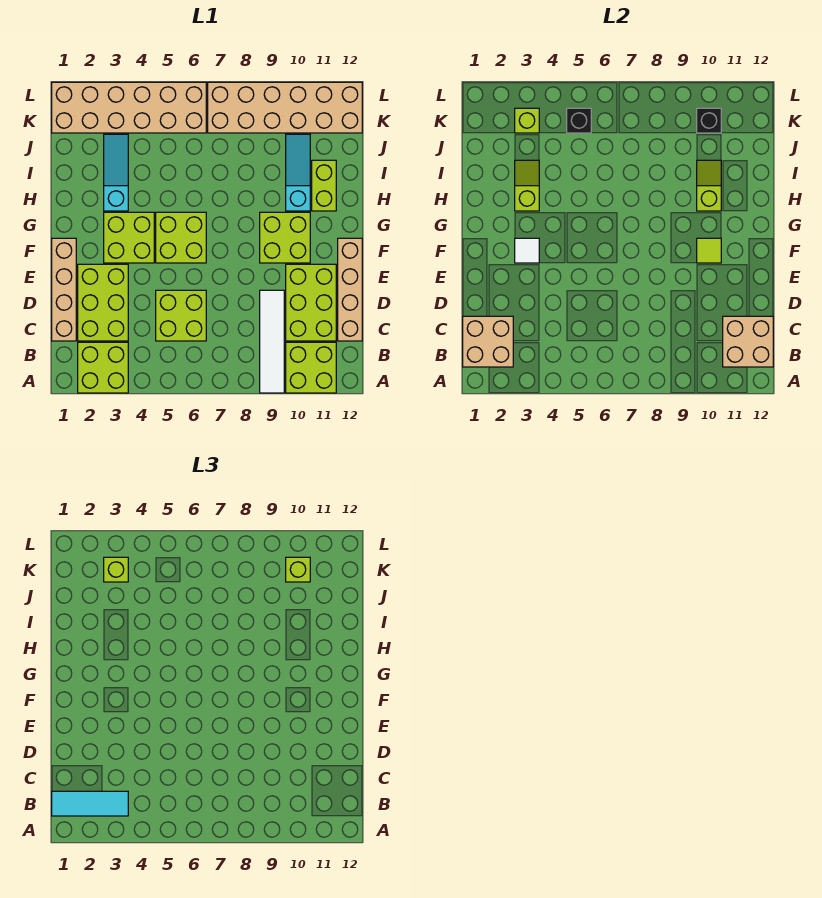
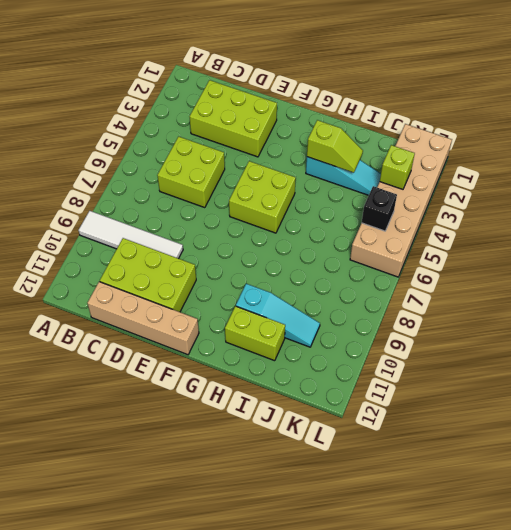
none -> lime 2x2 brick [78,342,128,393]
none -> lime 2x2 brick [286,342,336,393]
none -> tan 1x4 brick [52,238,76,341]

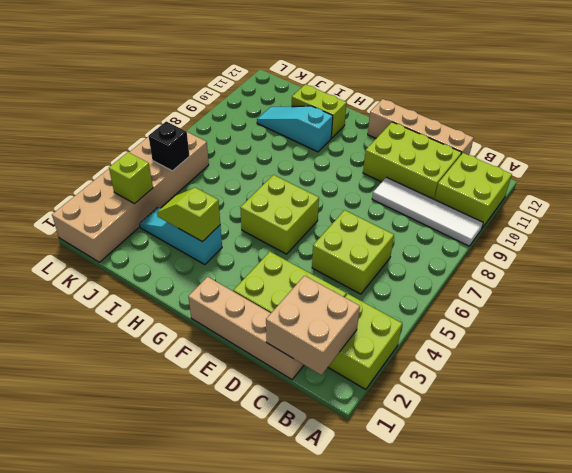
none -> lime 2x2 brick [104,212,154,263]
none -> lime 2x2 brick [260,212,310,263]
none -> tan 2x6 brick [208,82,362,133]

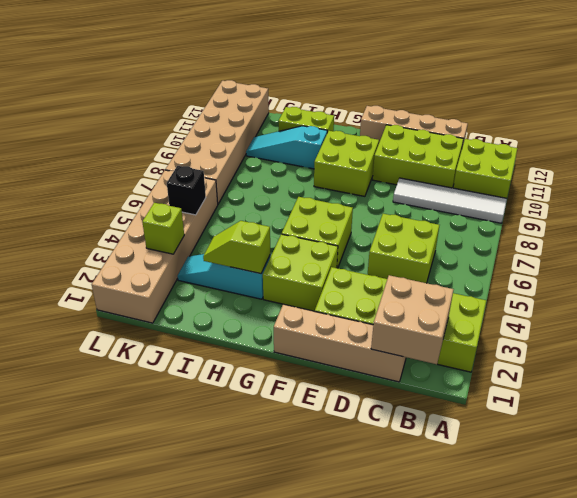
none -> tan 2x2 brick [723,316,773,367]
none -> white 1x1 tile [515,238,539,263]
none -> lime 1x1 tile [697,238,721,263]

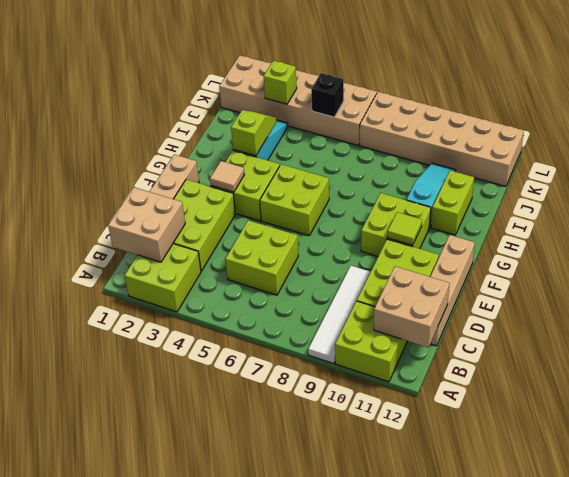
tan 1x1 tile [210,161,244,192] -> white 1x1 tile [515,238,539,263]
none -> lime 1x2 slope [697,160,721,211]
none -> black 1x1 brick [697,108,721,133]
none -> cyan 1x3 tile [52,791,128,816]

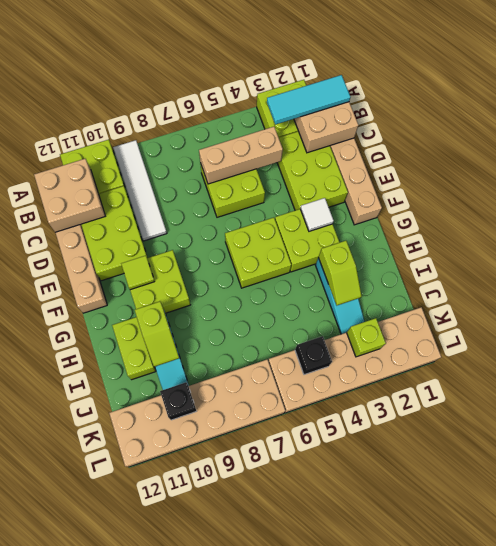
tan 1x3 brick [199,127,283,184] -> none
none -> lime 1x1 brick [104,557,128,582]
none -> lime 1x1 brick [286,557,310,582]

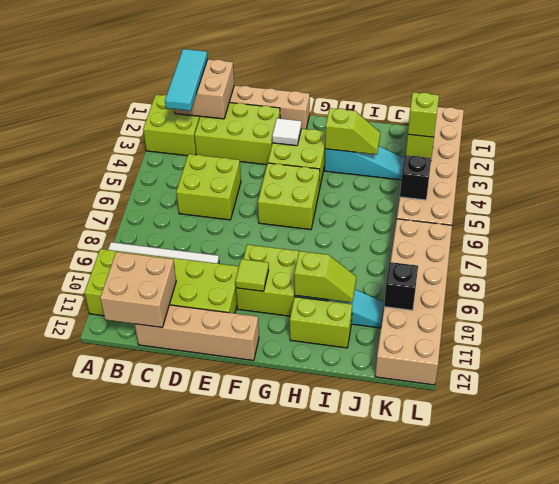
none -> lime 1x1 brick [286,557,310,582]

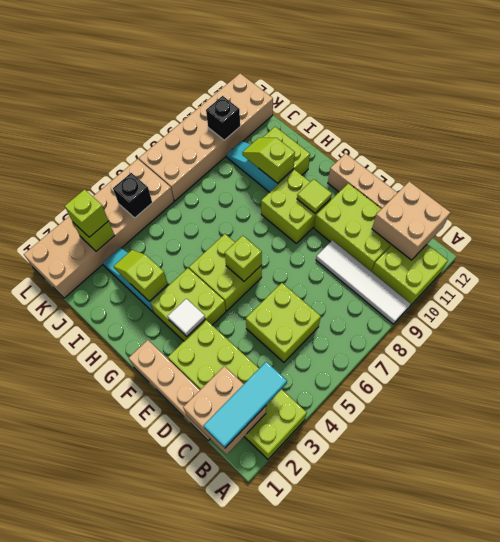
lime 1x1 brick [225,236,262,281] -> lime 1x1 brick moved to [286,557,310,582]

